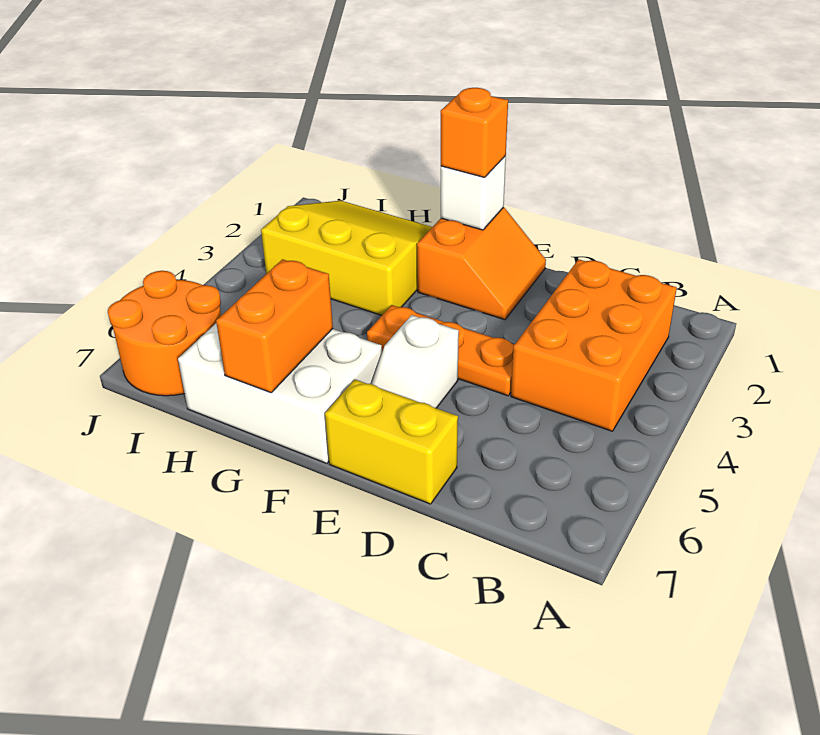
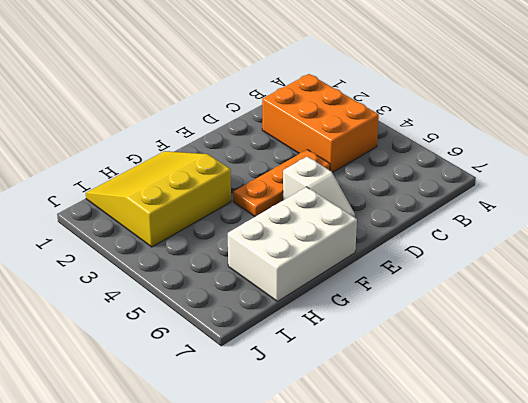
none -> yellow 1x2 brick [325,380,458,504]
none -> orange 2x2 slope [417,208,546,320]

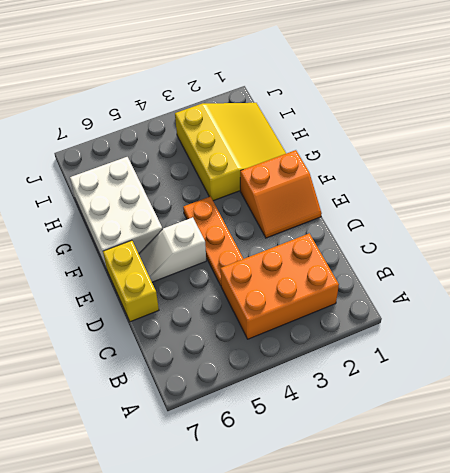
none -> orange 2x2 round brick [108,271,221,396]
none -> white 1x1 brick [441,156,506,230]

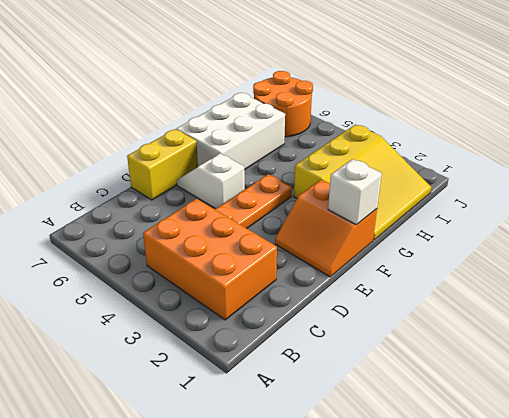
none -> orange 1x2 brick [216,259,333,392]
none -> orange 1x1 brick [441,88,508,177]

